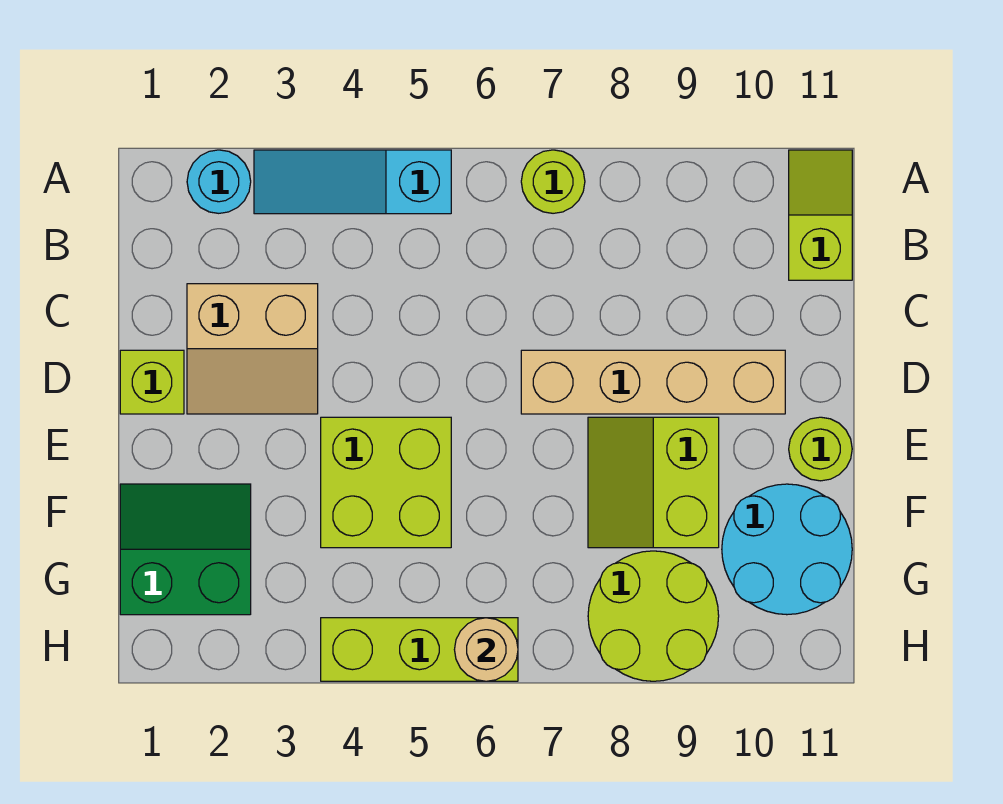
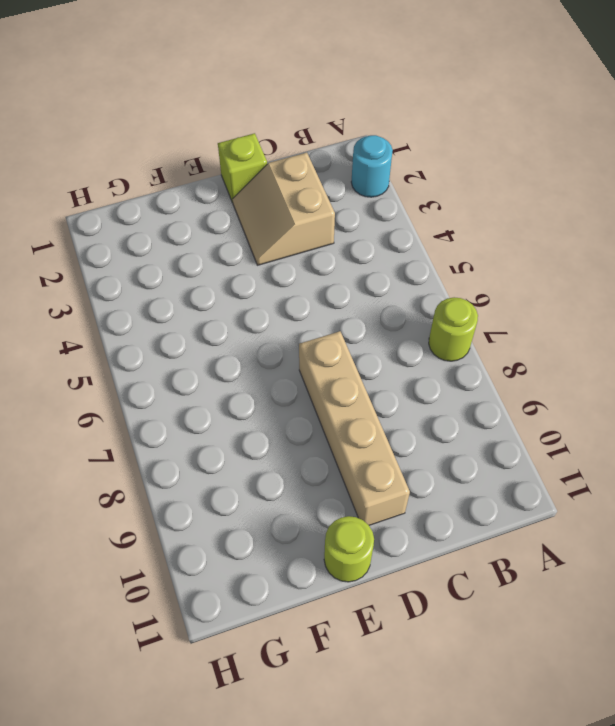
none -> cyan 1x3 slope [254,150,451,214]
none -> lime 1x2 slope [789,150,852,280]
none -> lime 2x2 brick [321,417,451,548]

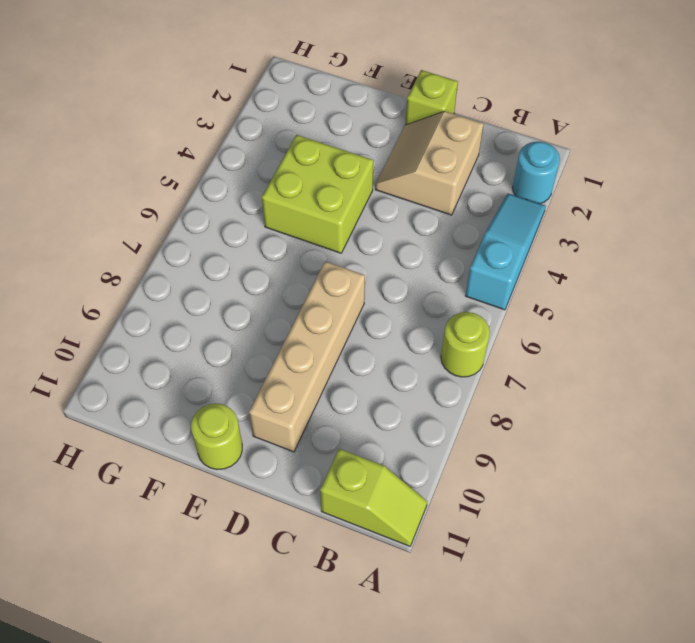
none -> lime 2x2 slope [588,417,719,548]
none -> green 2x2 slope [120,484,251,615]
none -> cyan 2x2 round brick [722,484,852,615]

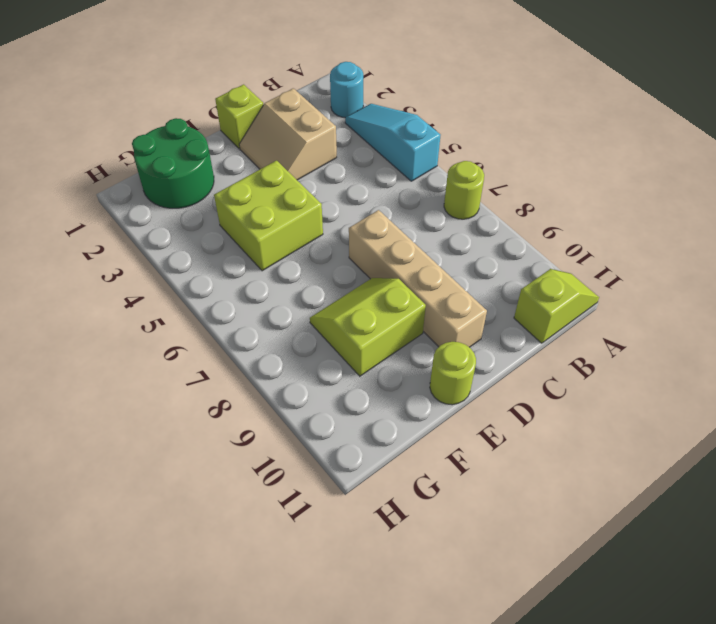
green 2x2 round brick [132,118,214,208] -> green 2x2 slope [120,484,251,615]
none -> cyan 2x2 round brick [722,484,852,615]
none -> lime 2x2 round brick [588,551,719,681]
none -> lime 1x3 brick [321,618,518,681]

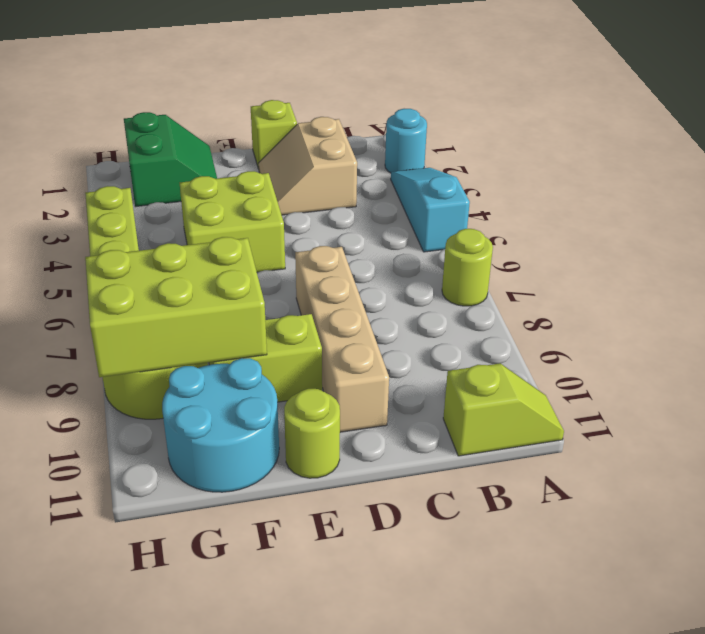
lime 2x3 brick [85,237,267,377] -> none
none -> tan 1x1 round brick [454,618,518,681]

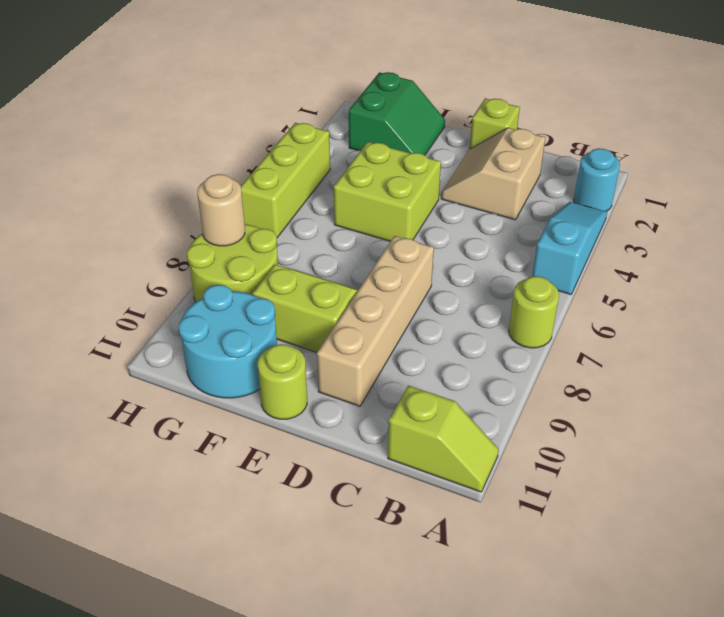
tan 1x1 round brick [197,174,245,246] -> tan 1x1 round brick moved to [454,618,518,681]

